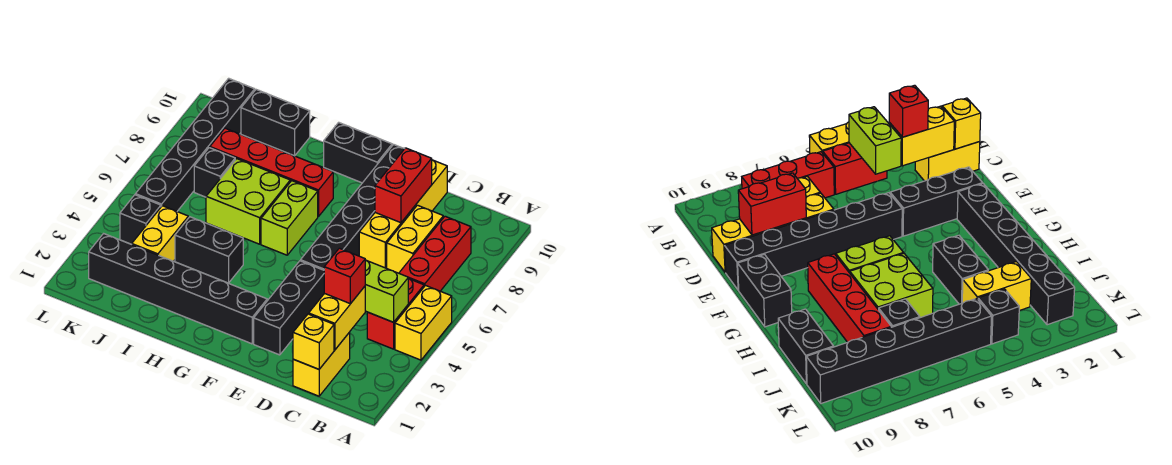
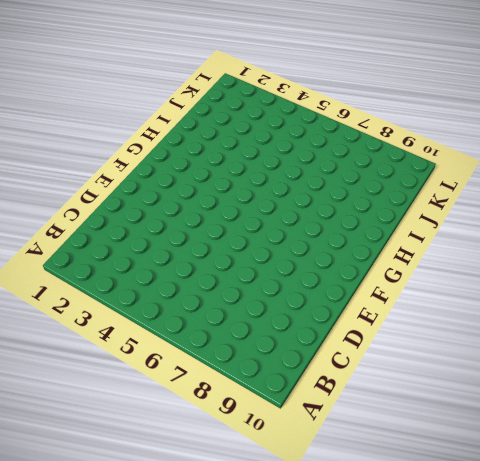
none -> yellow 1x2 brick [395,286,452,360]
none -> red 1x2 brick [367,278,424,349]
none -> red 1x3 brick [399,216,471,291]

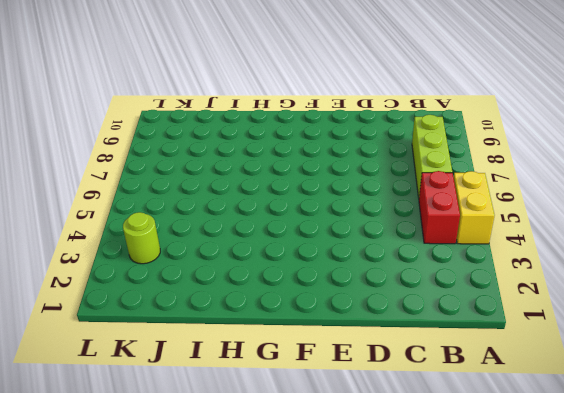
lime 1x3 brick [412,115,452,198] -> red 1x3 brick [399,216,471,291]
lime 1x1 round brick [123,212,160,264] -> none
none -> yellow 1x2 brick [293,332,350,396]
none -> yellow 1x2 brick [387,205,443,273]
none -> yellow 1x4 brick [359,160,447,268]

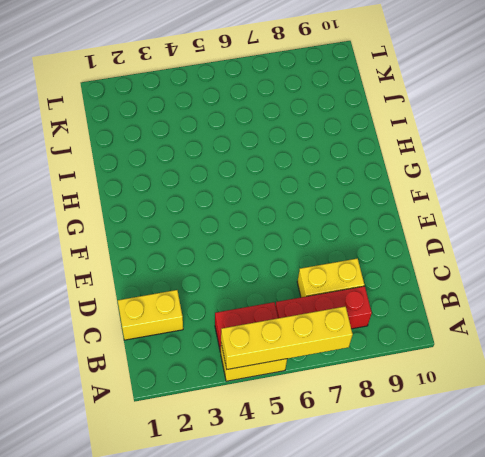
yellow 1x4 brick [221,306,353,369] -> yellow 1x4 brick moved to [359,160,447,268]
none -> black 1x3 brick [254,261,324,355]
none -> black 1x6 brick [301,145,404,270]
none -> black 1x6 brick [89,234,267,344]

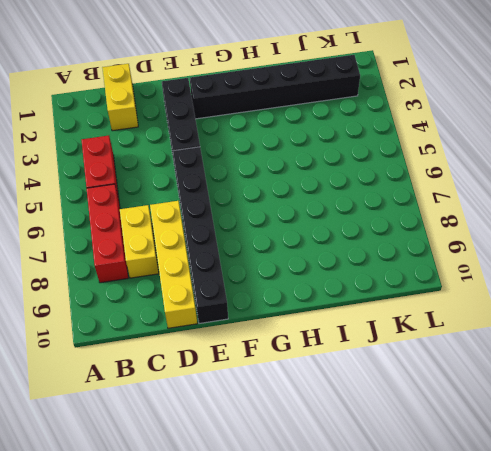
none -> yellow 1x2 brick [395,286,452,360]
none -> black 1x2 brick [324,122,392,183]
none -> lime 1x2 brick [261,181,318,255]

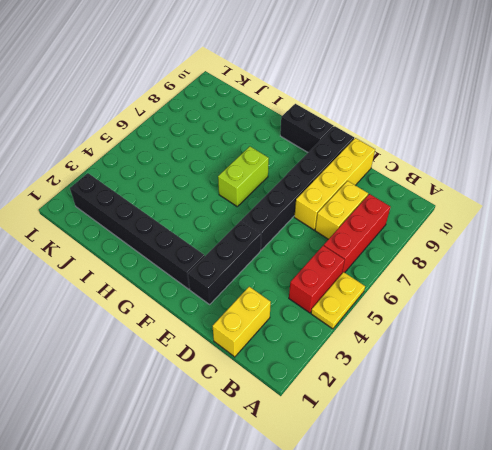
yellow 1x2 plate [311,272,365,329] -> yellow 1x2 brick [395,286,452,360]
none -> red 1x4 brick [210,128,333,217]
none -> black 1x2 brick [175,217,243,283]
none -> lime 2x2 brick [206,159,290,244]

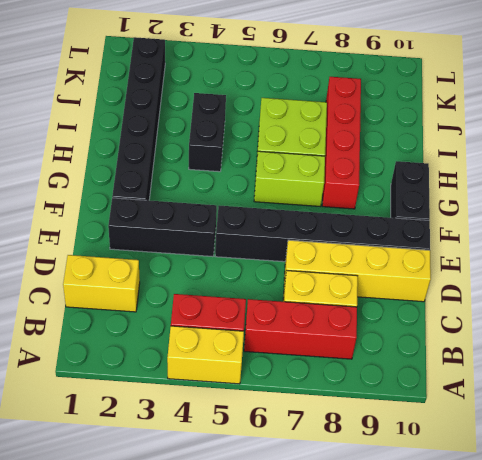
none -> black 1x2 brick [241,90,310,156]
none -> yellow 1x2 brick [132,206,188,261]
none -> black 1x1 brick [194,148,235,197]

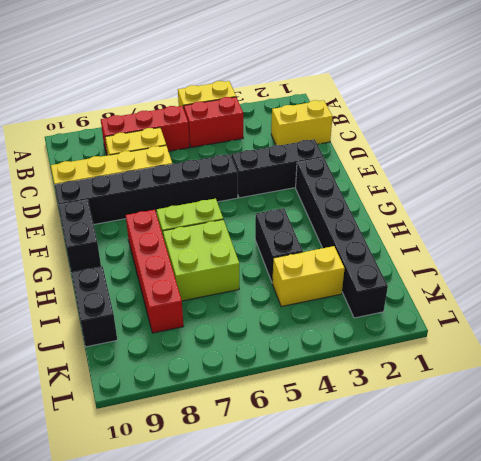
none -> black 1x1 brick [194,148,235,197]
none -> black 1x1 brick [120,195,161,244]
none -> black 1x6 brick [135,78,255,211]

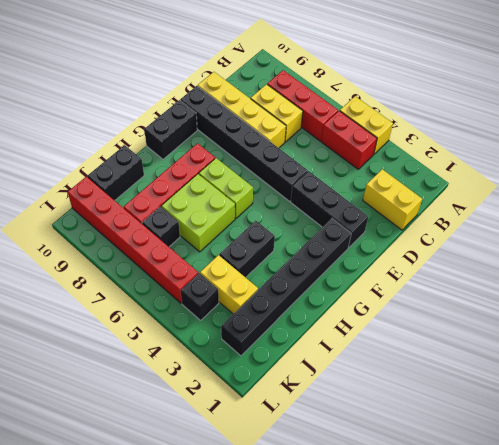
red 1x6 brick [68,177,198,303] -> black 1x6 brick [135,78,255,211]
none -> lime 1x2 brick [365,260,408,322]
none -> yellow 1x1 brick [293,314,334,369]
none -> yellow 1x2 brick [309,286,365,350]

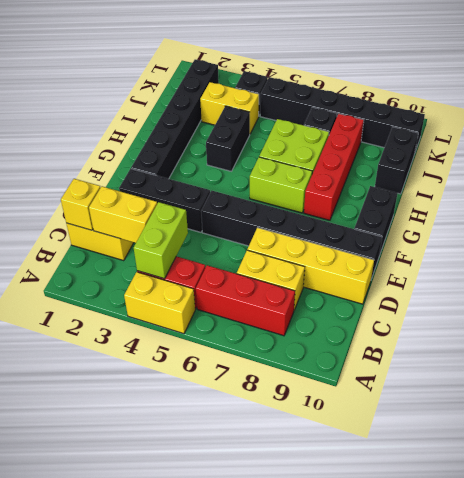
none -> red 1x2 brick [375,148,432,223]
none -> red 1x1 brick [324,248,365,304]

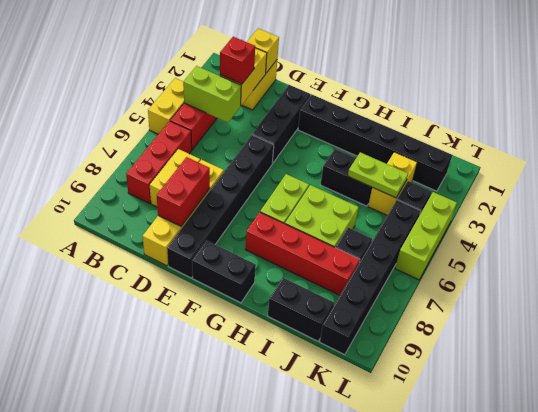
lime 1x2 plate [348,152,408,198] -> none
lime 1x3 brick [395,192,457,280] -> none

